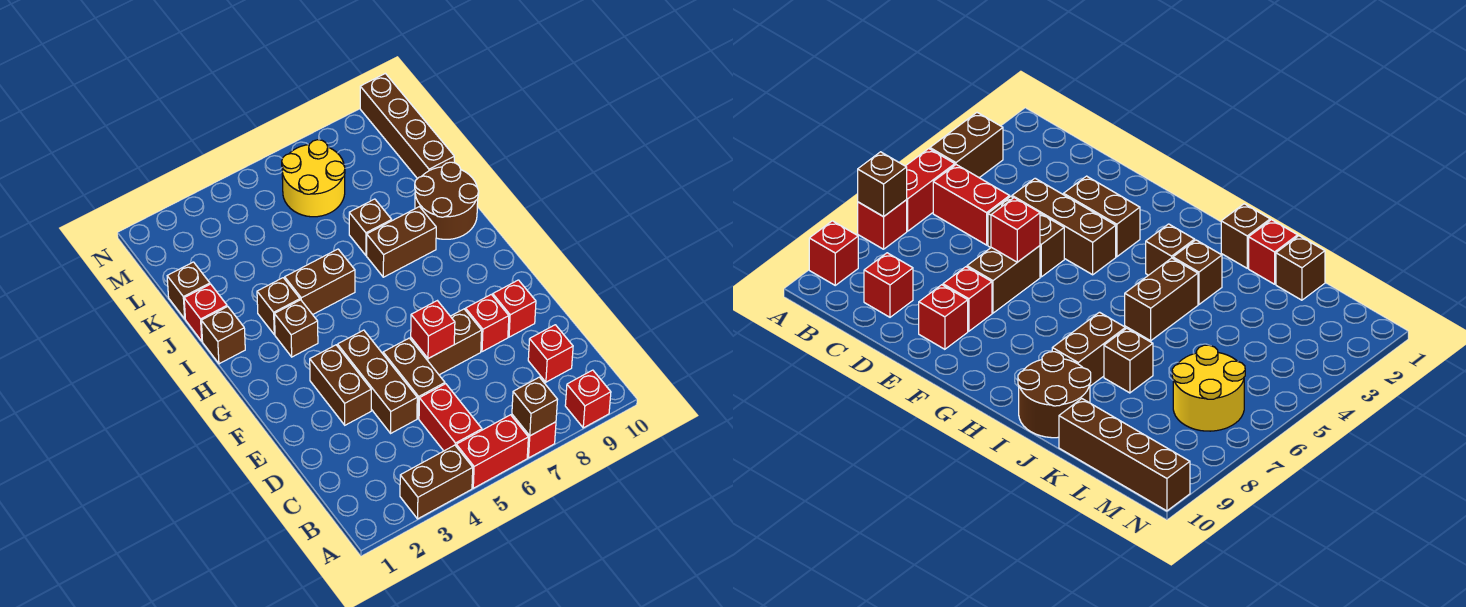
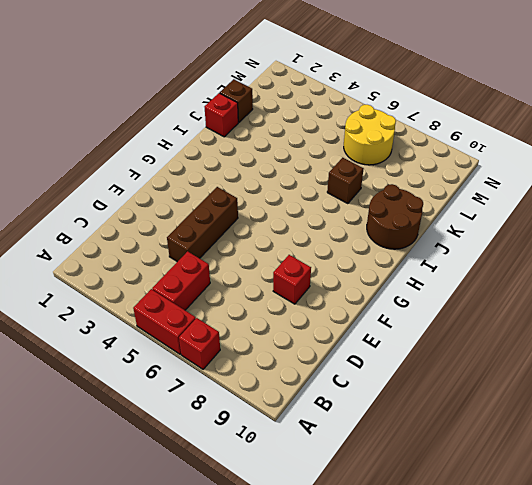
none -> brown 1x2 brick [400,445,473,519]
none -> red 1x1 brick [565,370,611,428]
none -> red 1x1 brick [528,325,573,382]

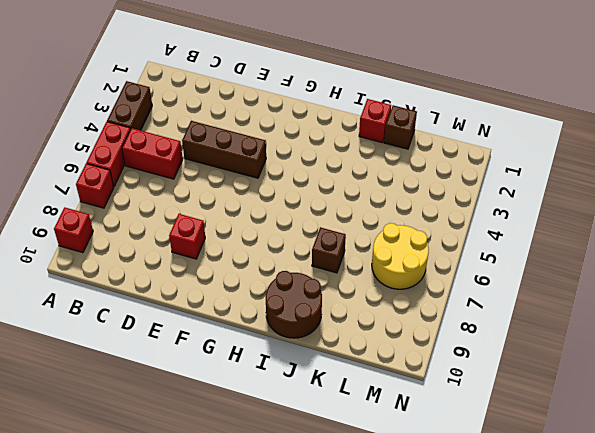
none -> red 1x1 brick [528,325,573,382]
none -> brown 1x2 brick [383,338,445,418]
none -> brown 1x2 brick [310,345,371,425]

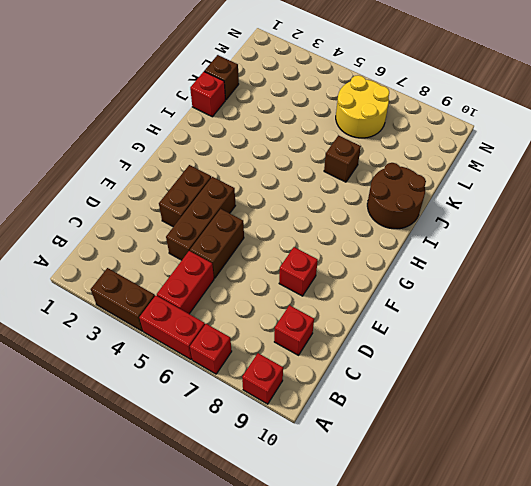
none -> brown 1x2 brick [411,309,482,375]
none -> red 1x1 brick [493,280,536,337]
none -> brown 1x1 brick [274,300,318,357]

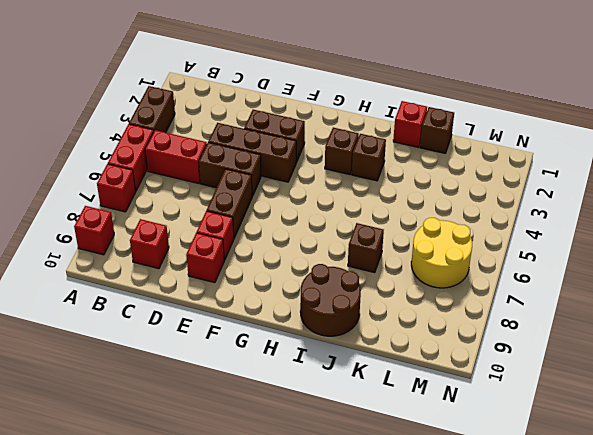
none -> brown 1x1 brick [201,307,245,364]
none -> brown 1x2 brick [285,249,355,315]
none -> brown 1x2 brick [367,207,436,277]

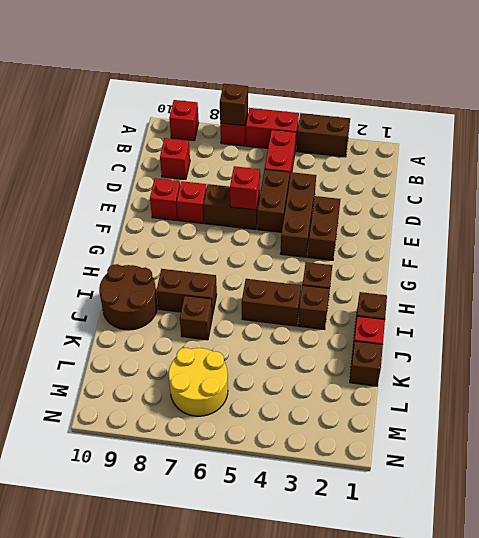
none -> brown 1x4 brick [360,73,454,179]

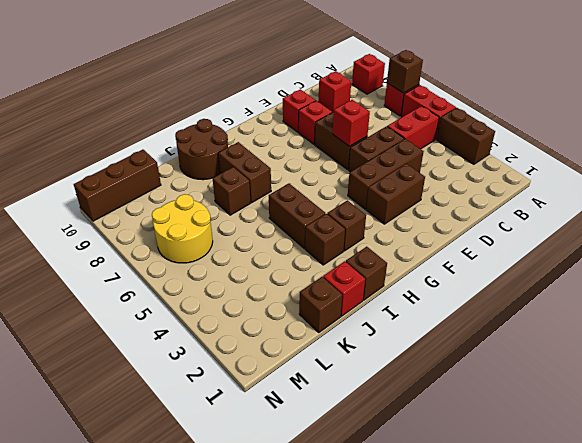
brown 1x3 brick [74,150,161,221] -> brown 1x4 brick [360,73,454,179]

